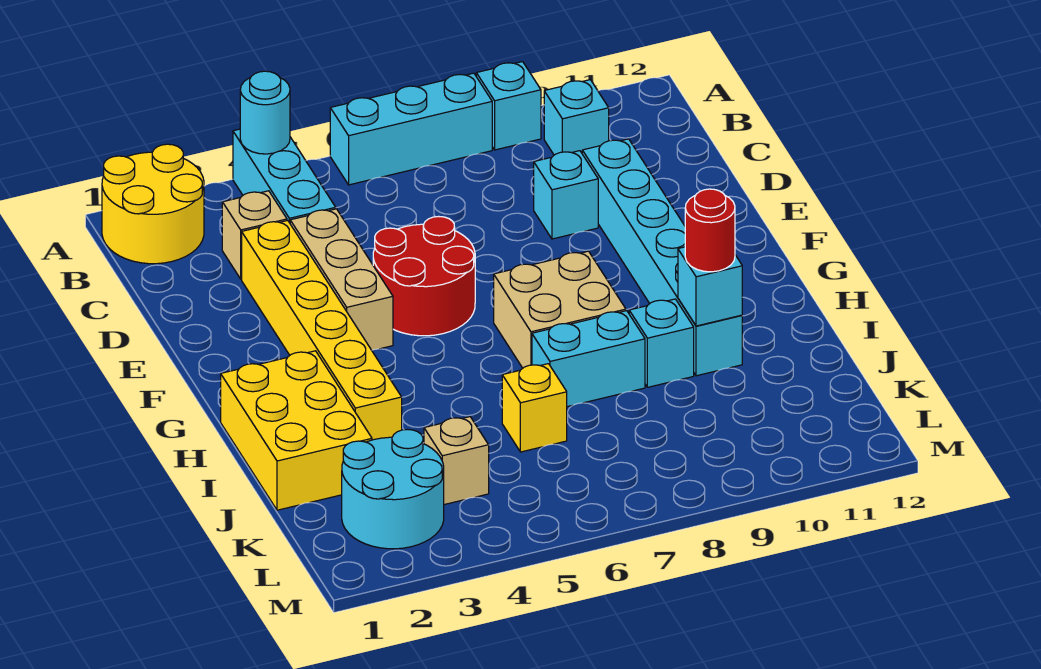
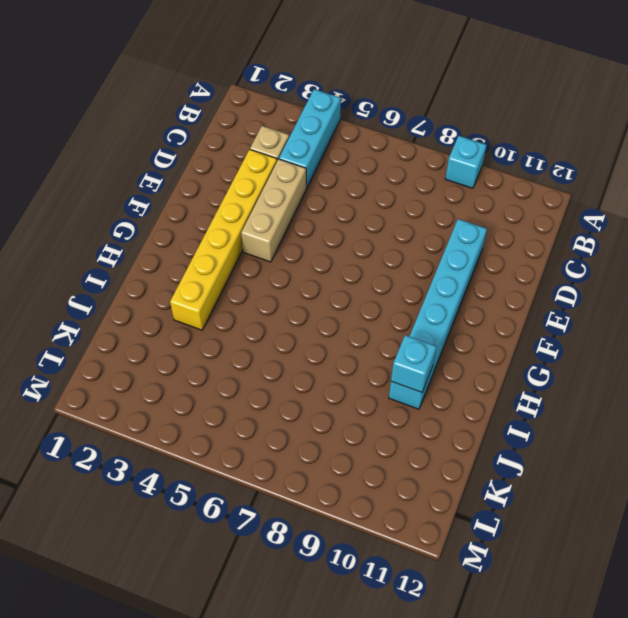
none -> yellow 2x2 round brick [102,144,204,264]
none -> cyan 1x3 brick [330,73,492,185]
none -> cyan 1x1 brick [544,80,609,155]

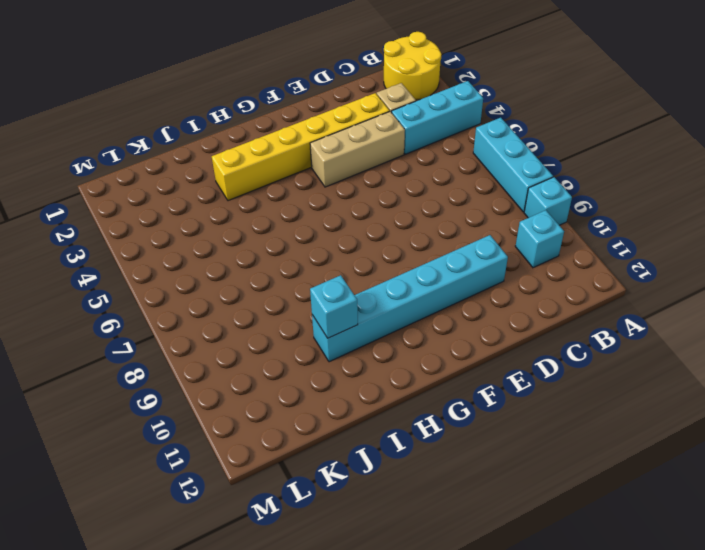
none -> cyan 1x1 brick [534,151,598,239]
none -> red 2x2 round brick [373,216,475,336]
none -> tan 2x2 brick [494,251,626,368]

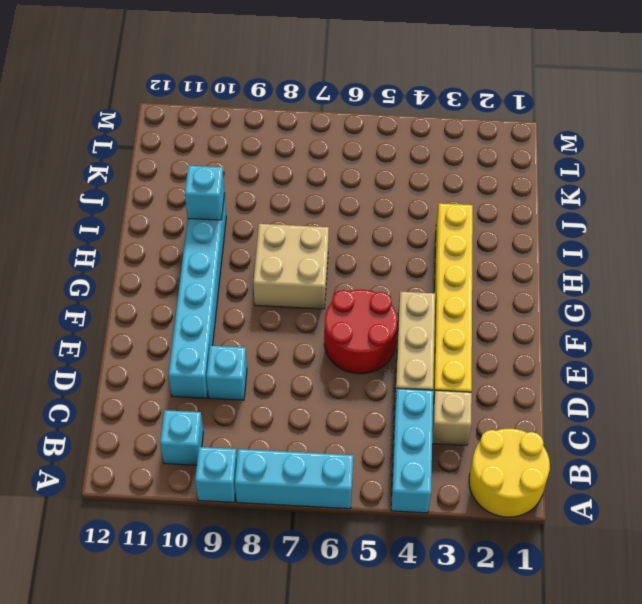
none -> yellow 2x3 brick [221,351,372,510]
none -> cyan 1x2 brick [532,311,645,407]
none -> cyan 1x1 brick [629,299,694,387]

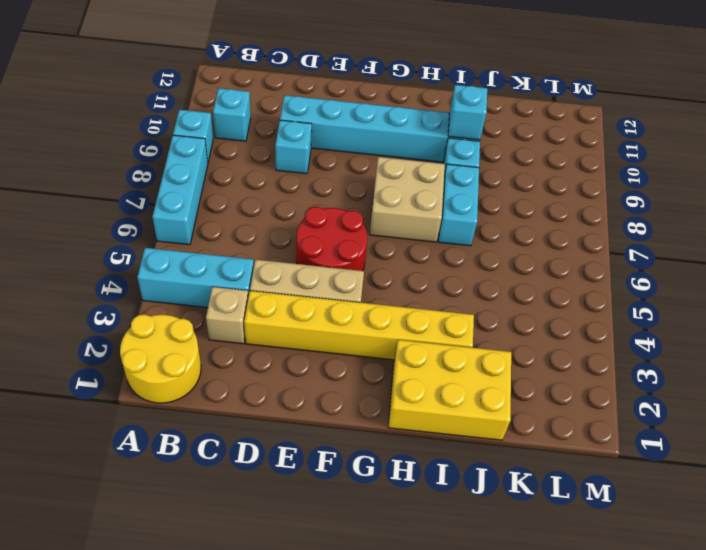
none -> yellow 1x1 brick [502,364,567,452]
none -> cyan 2x2 round brick [342,429,444,549]
none -> tan 1x1 brick [424,417,489,505]

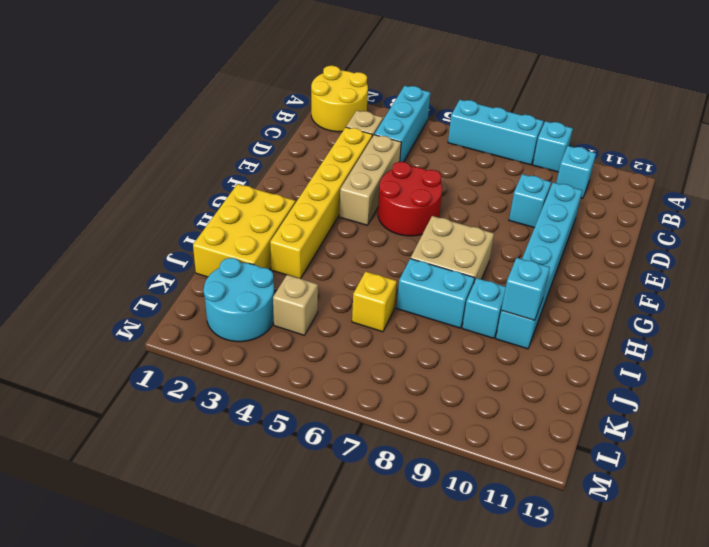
none -> cyan 1x1 round brick [240,71,290,154]
none -> red 1x1 round brick [685,189,735,272]

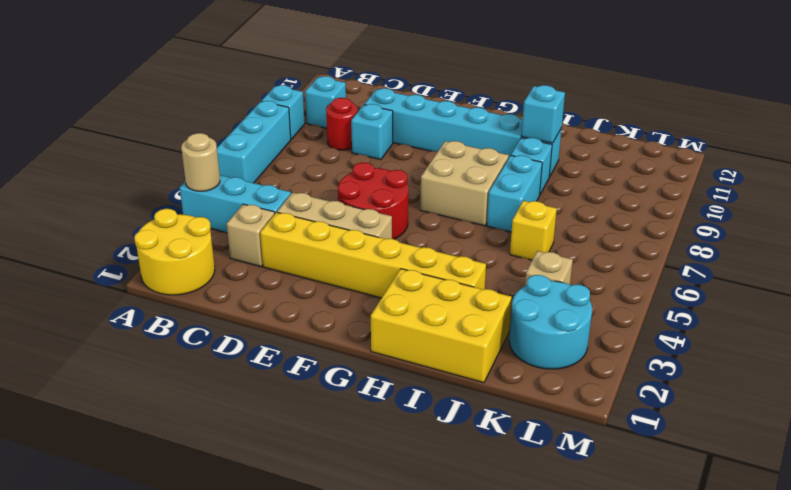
tan 1x1 round brick [181,133,220,191] -> cyan 1x1 round brick [240,71,290,154]
red 1x1 round brick [326,98,357,150] -> red 1x1 round brick moved to [685,189,735,272]

